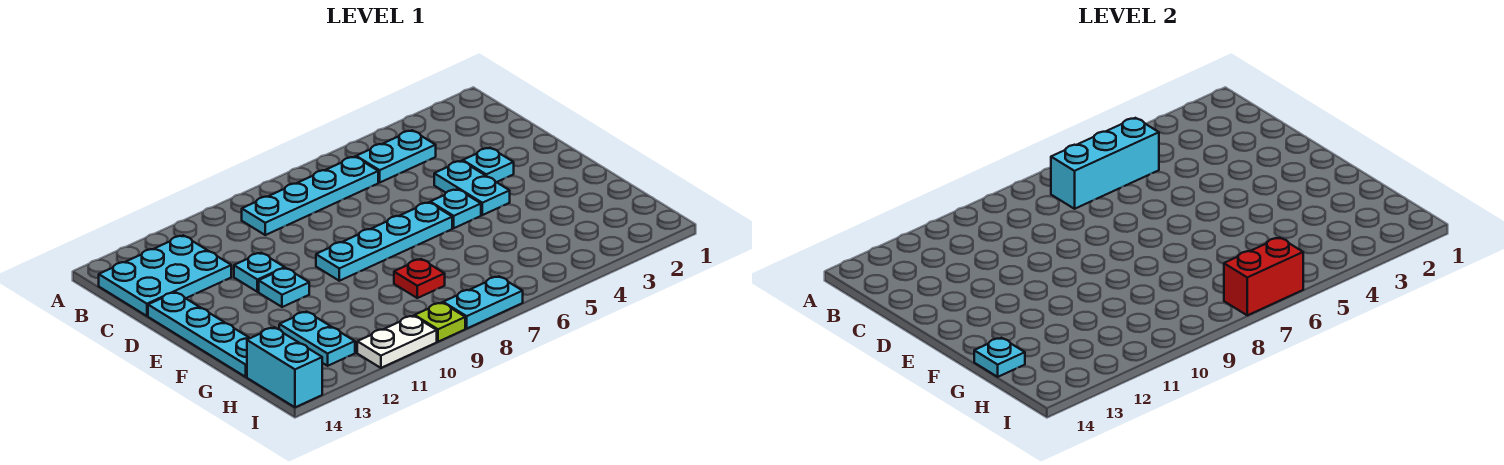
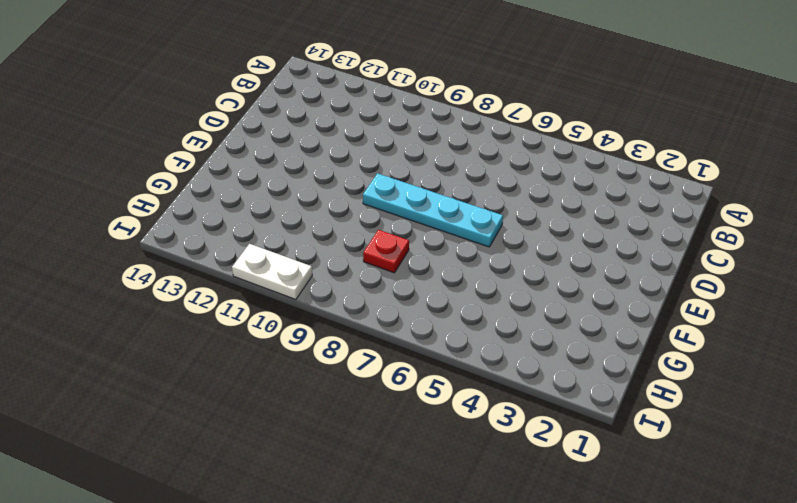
none -> cyan 1x2 plate [356,130,436,182]
none -> cyan 1x4 plate [242,157,378,235]
none -> cyan 2x3 plate [99,235,231,316]

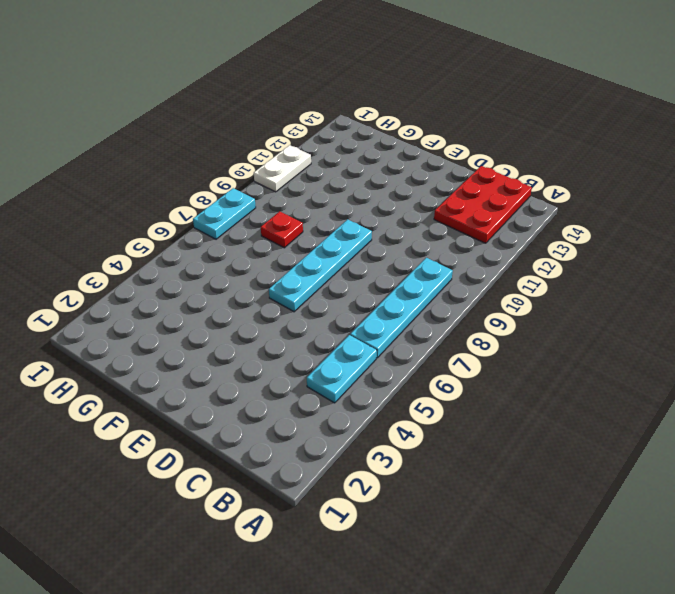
red 2x3 plate [434,166,532,243] -> cyan 2x3 plate [99,235,231,316]
none -> cyan 1x1 plate [463,148,514,182]
none -> cyan 1x2 plate [434,161,510,215]
none -> cyan 1x1 plate [234,253,285,292]

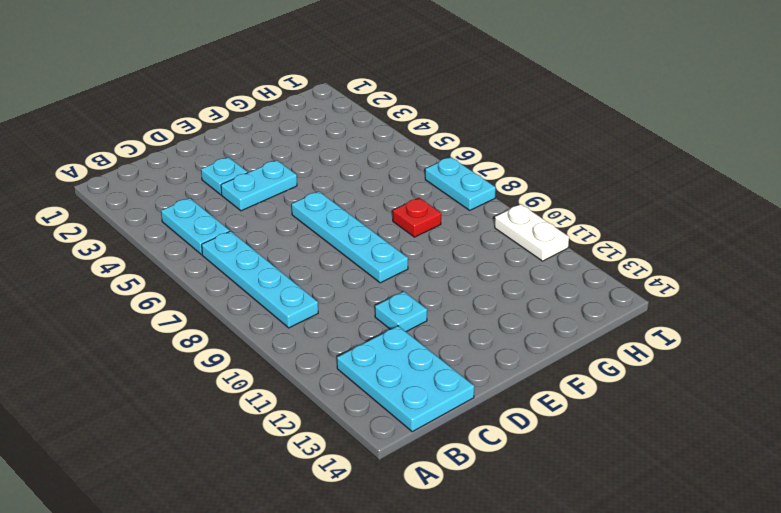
none -> cyan 1x4 plate [148,292,250,377]
none -> cyan 1x1 plate [430,189,481,228]
none -> cyan 1x1 plate [259,268,309,307]

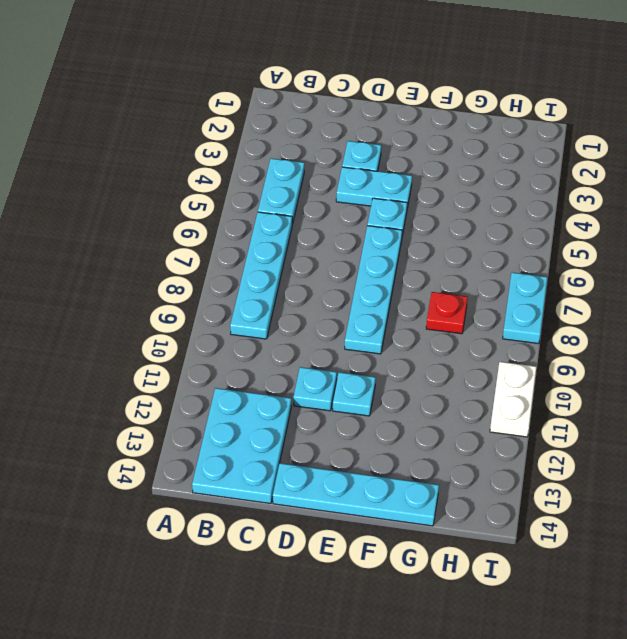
none -> cyan 1x2 plate [279,312,355,366]
none -> cyan 1x2 brick [247,328,322,407]
none -> lime 1x1 plate [415,303,465,342]

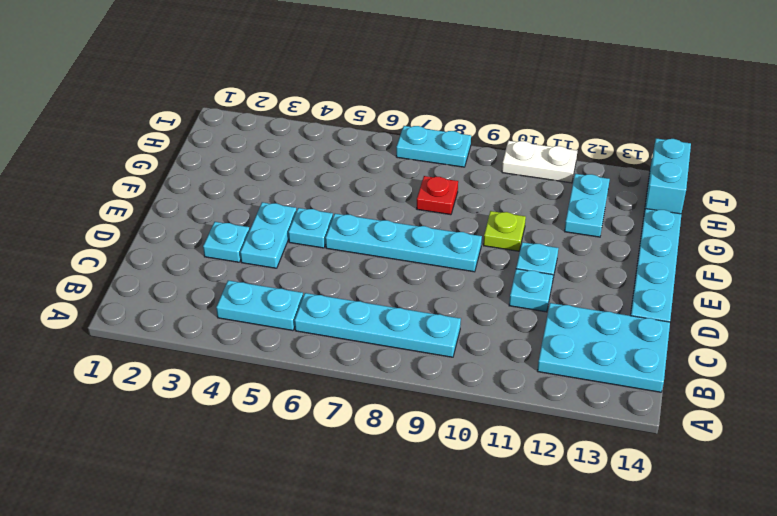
lime 1x1 plate [483,211,526,251] -> lime 1x1 plate moved to [415,303,465,342]
none -> cyan 1x3 brick [1051,118,1159,209]
none -> cyan 1x1 plate [974,338,1025,377]
none -> red 1x2 brick [1224,238,1303,315]

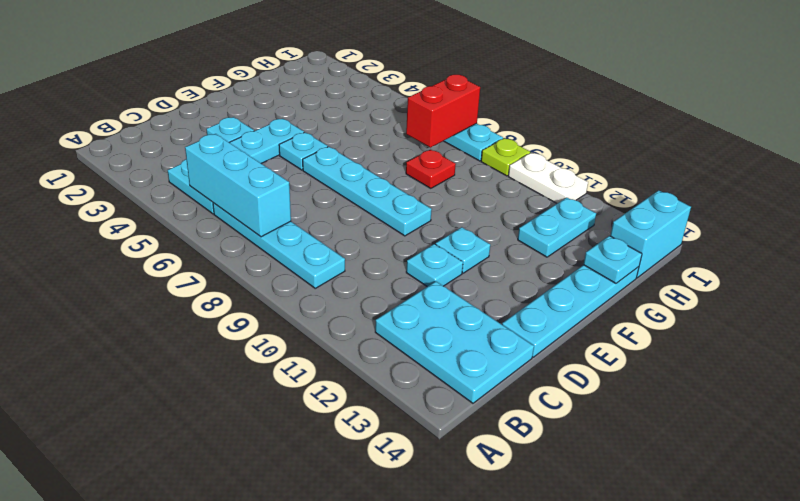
red 1x2 brick [406,75,480,148] -> red 1x2 brick turned to [1224,238,1303,315]

